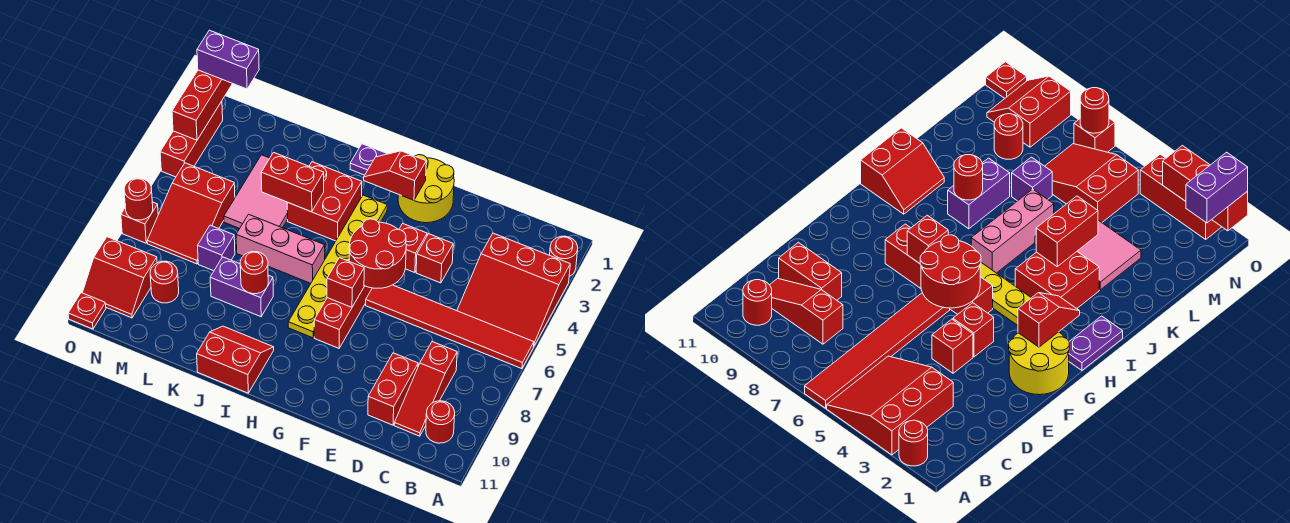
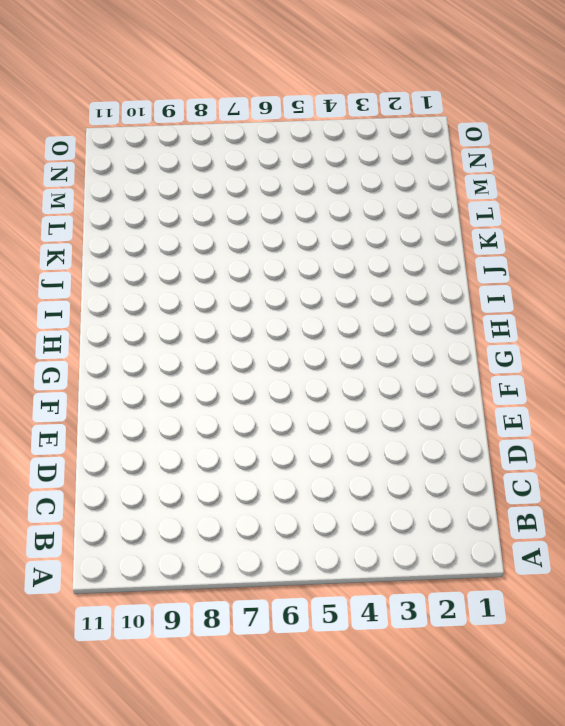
none -> red 1x1 round brick [550,236,578,276]
none -> red 3x3 slope [457,233,570,346]
none -> red 1x6 tile [366,285,534,369]
none -> red 1x1 round brick [426,401,455,443]

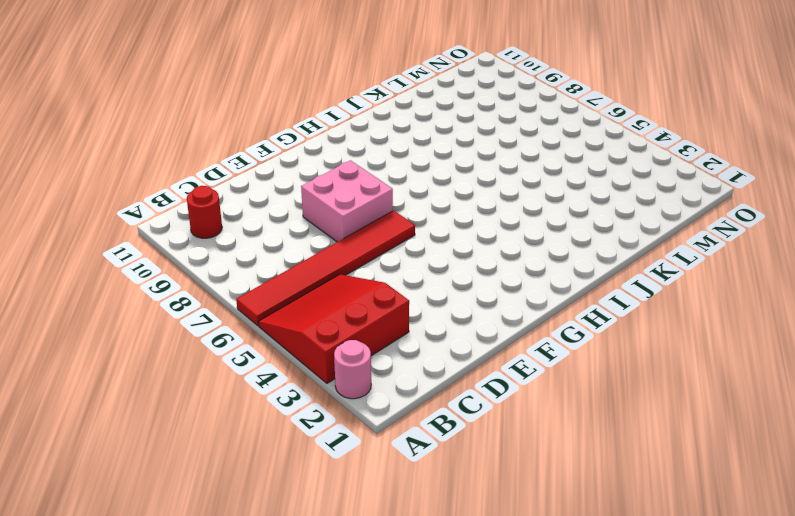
pink 1x1 round brick [334,340,371,399] -> red 1x1 round brick [550,236,578,276]
pink 2x2 brick [301,160,393,242] -> none
none -> red 1x3 slope [394,341,457,436]
none -> red 1x2 brick [368,353,418,425]
none -> red 1x1 brick [416,234,453,283]
none -> yellow 2x2 round brick [398,155,454,223]

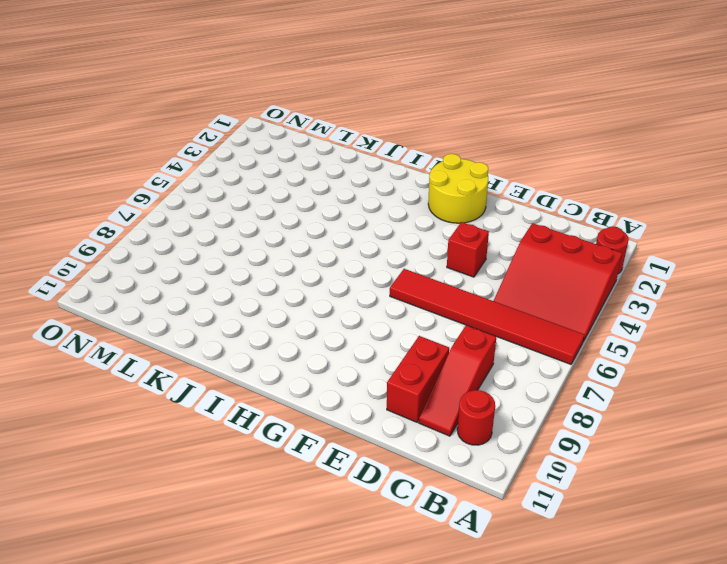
none -> red 1x1 brick [399,224,427,273]
none -> red 1x4 brick [314,286,372,348]
none -> purple 1x2 plate [350,144,387,175]
none -> yellow 1x6 plate [288,195,387,338]

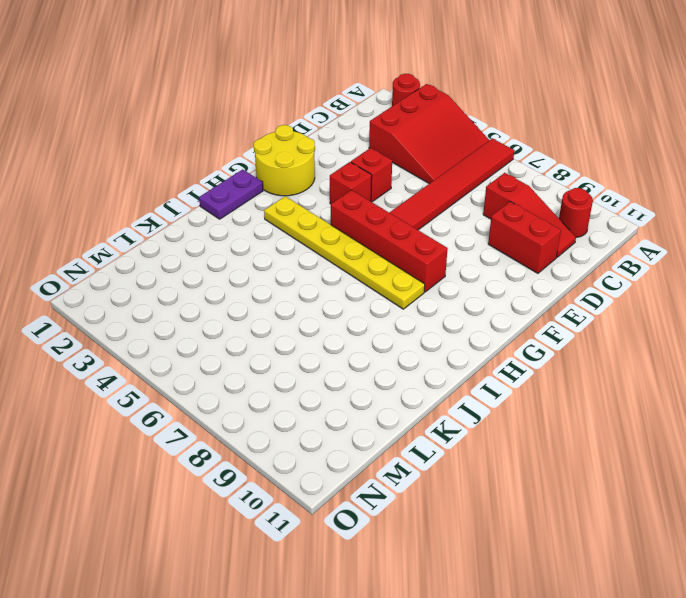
none -> red 2x2 brick [287,162,362,241]
none -> pink 1x3 brick [236,214,325,283]
none -> red 2x2 slope [197,326,274,393]
none -> purple 1x2 brick [210,257,273,317]

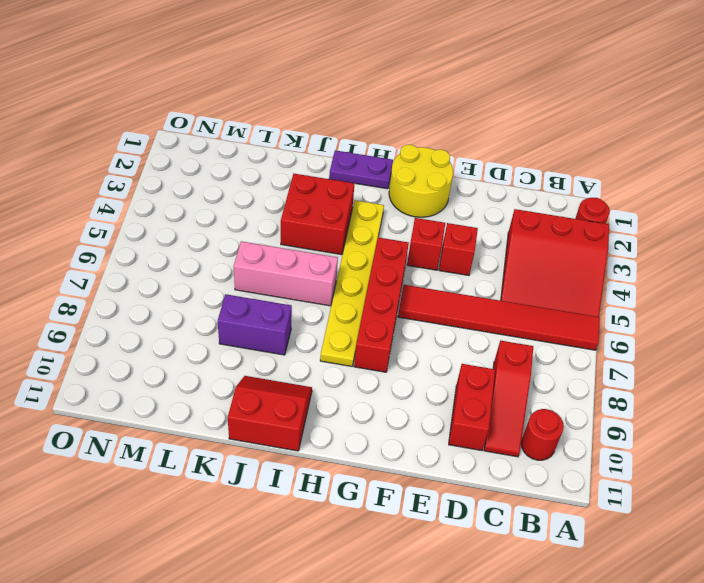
none -> pink 2x3 tile [224,155,288,229]
none -> purple 1x1 brick [198,225,235,271]
none -> red 2x3 slope [147,163,235,264]
none -> red 1x1 round brick [150,261,179,303]

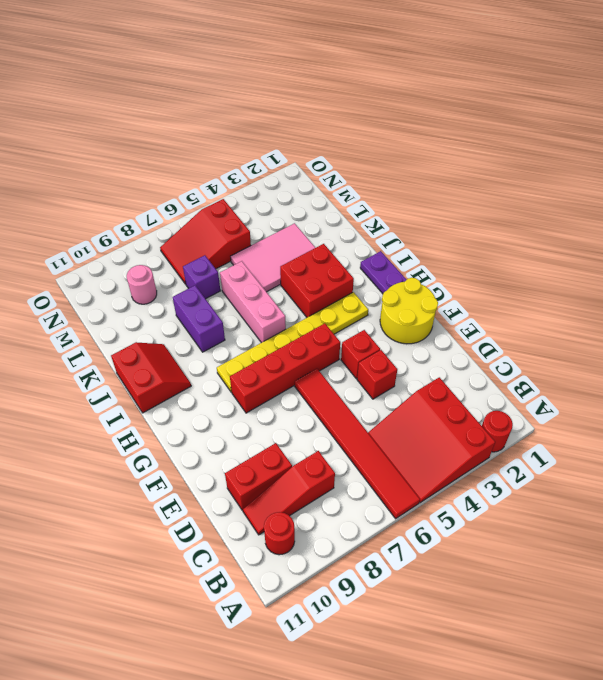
pink 1x1 round brick [127,265,157,304] -> red 1x1 round brick [150,261,179,303]
none -> red 2x2 slope [82,237,157,318]
none -> red 1x3 brick [160,101,223,177]
none -> red 1x1 brick [121,202,158,243]
none -> red 1x1 plate [68,293,106,329]

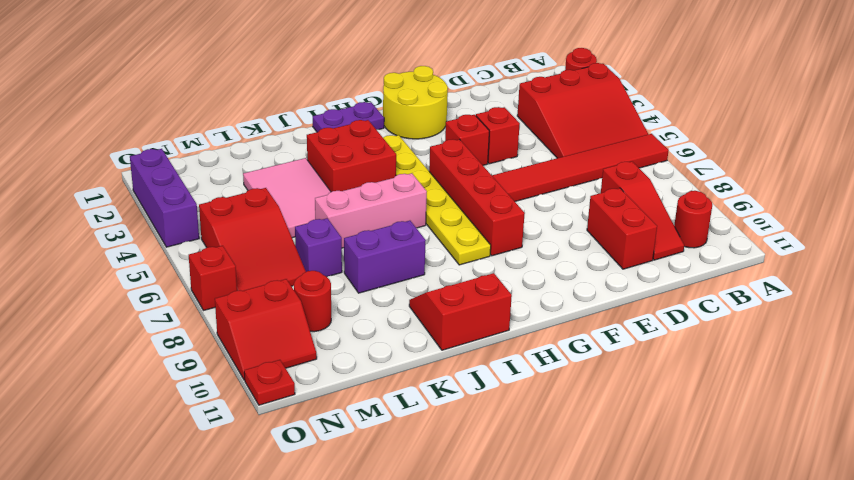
purple 1x3 brick [130,149,199,247] -> red 1x3 brick [160,101,223,177]
none -> red 2x2 round brick [349,219,406,288]
none -> red 1x2 slope [364,151,426,200]
none -> red 1x1 brick [327,258,364,307]
none -> red 1x2 brick [261,152,324,212]

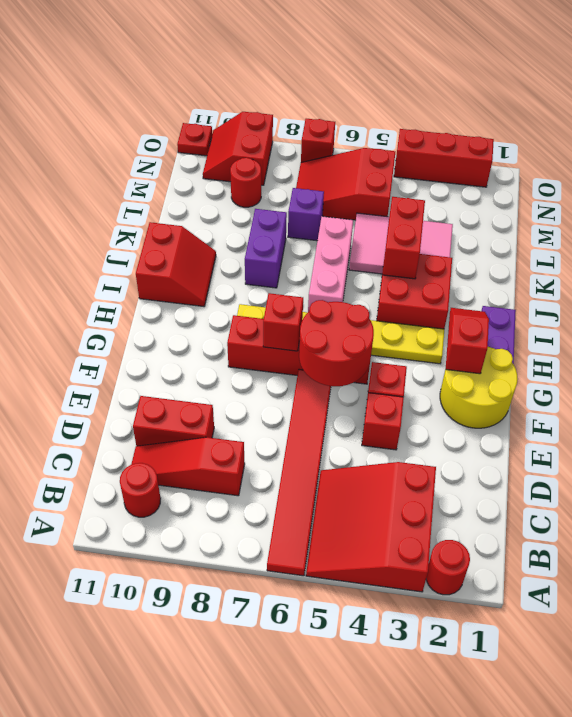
none -> red 1x1 round brick [240,252,268,294]
none -> red 1x3 brick [172,70,232,140]
none -> red 1x1 round brick [124,178,153,220]
none -> purple 1x2 brick [197,30,259,89]

